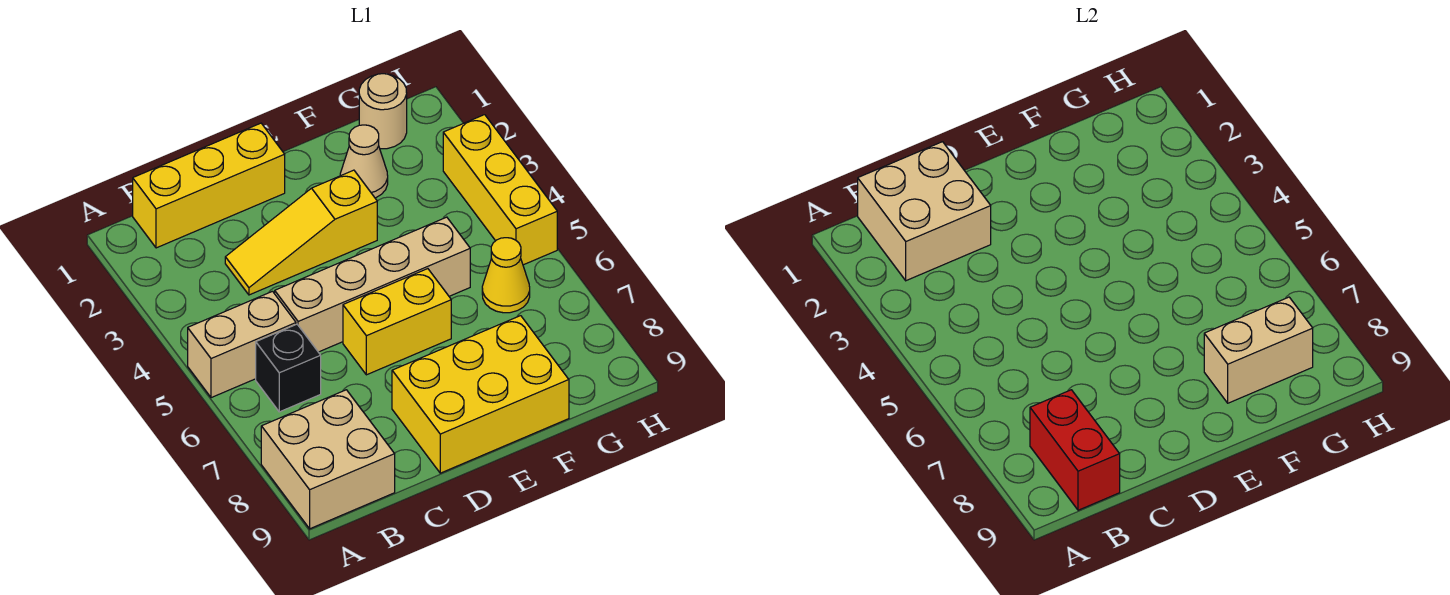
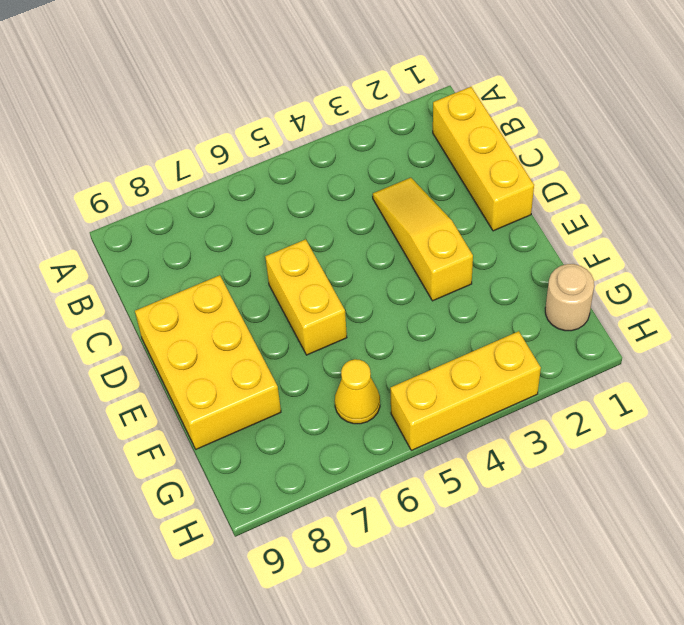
none -> tan 1x2 brick [188,291,296,398]
none -> tan 2x2 brick [261,390,395,529]
none -> black 1x1 brick [256,324,321,412]

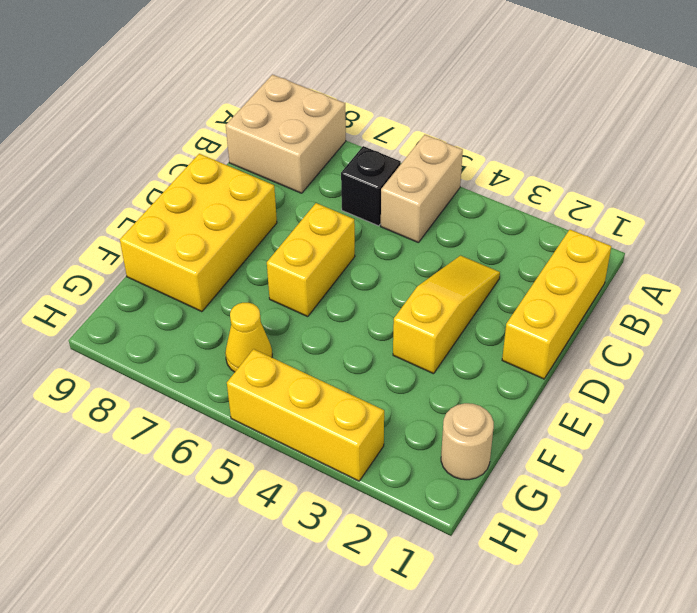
none -> tan 1x4 brick [275,217,470,352]
none -> tan 1x1 cone [340,125,388,198]
none -> tan 2x2 brick [858,142,991,281]

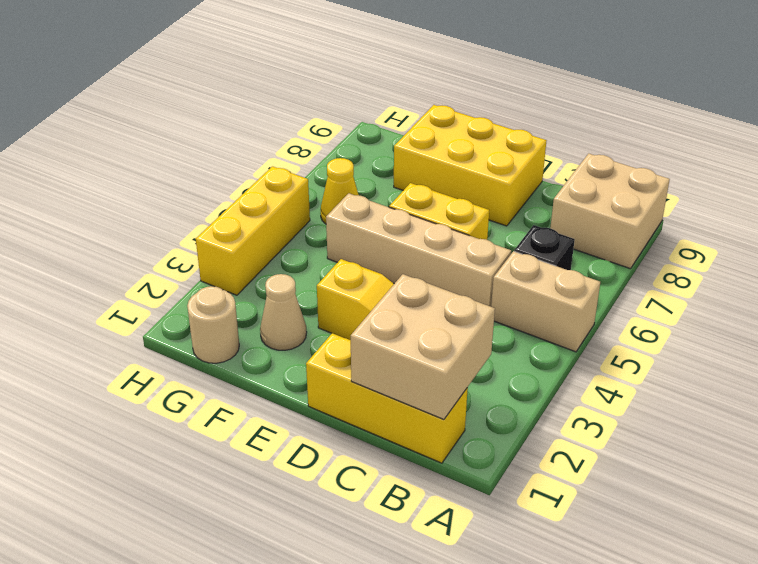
none -> red 1x2 brick [1030,390,1120,510]
none -> tan 1x2 brick [1204,297,1313,403]

